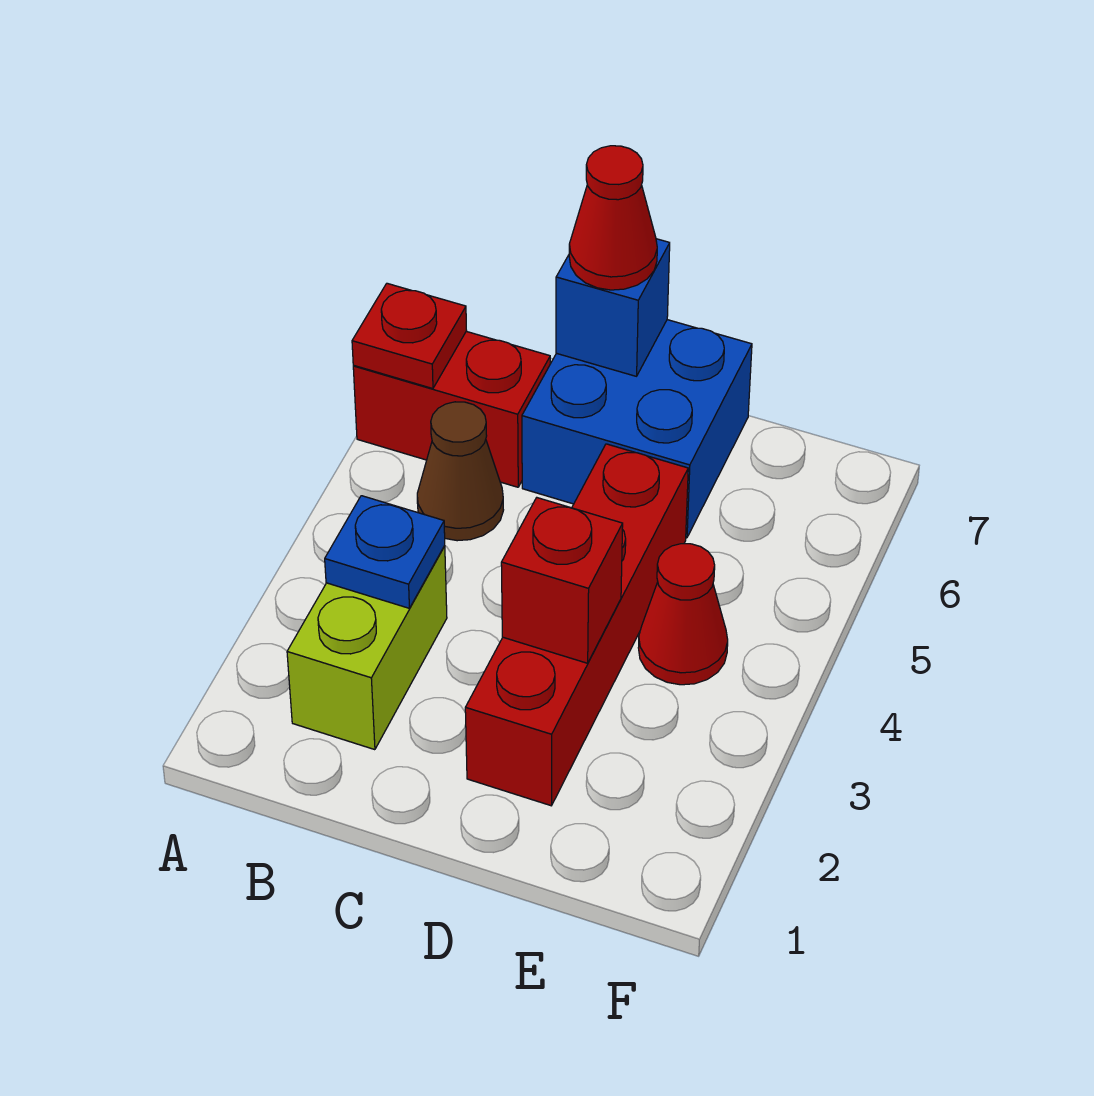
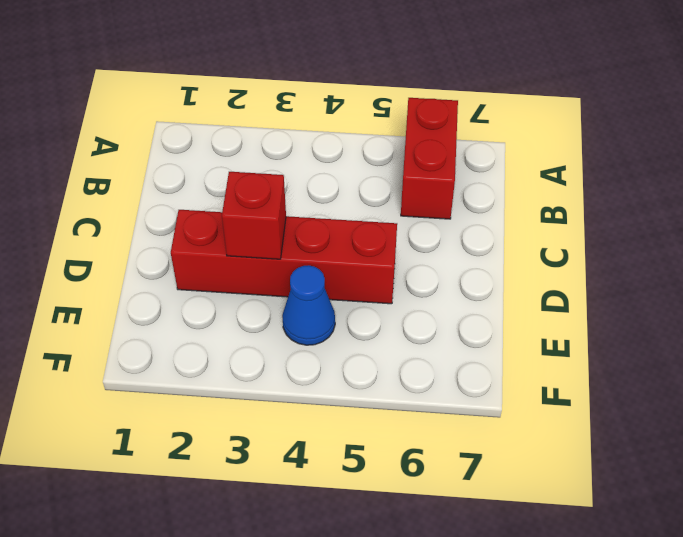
blue 1x1 cone [282,265,335,345] -> red 1x1 cone [638,544,728,685]
none -> lime 1x2 brick [287,546,447,750]
none -> brown 1x1 cone [417,402,503,541]

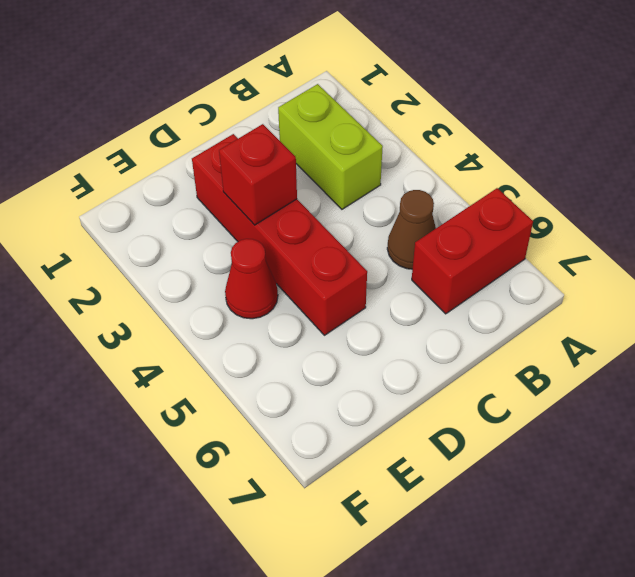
none -> blue 2x2 brick [522,320,752,538]
none -> red 1x1 plate [352,283,466,389]

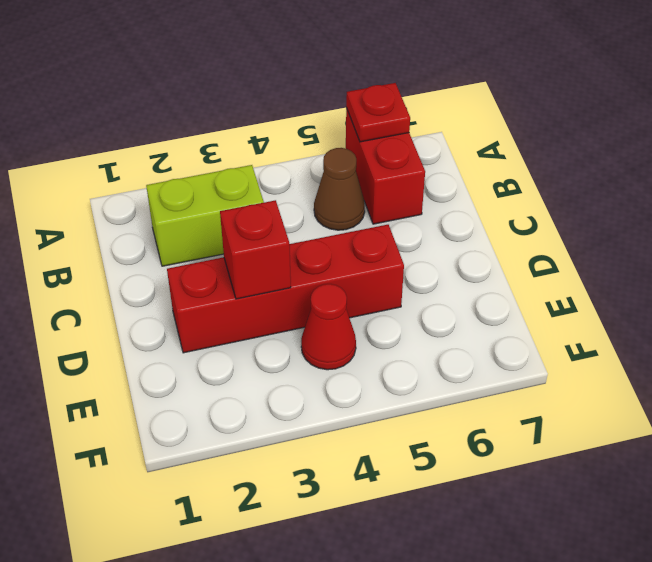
none -> blue 2x2 brick [522,320,752,538]
none -> blue 1x1 plate [325,496,445,608]

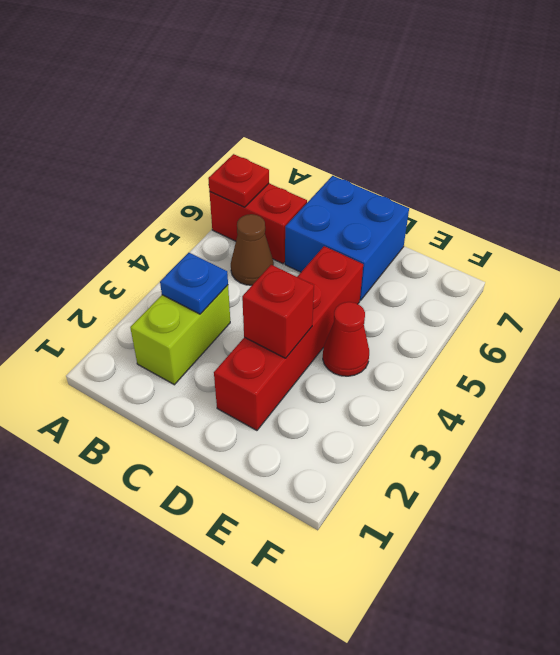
none -> blue 1x1 brick [556,239,670,376]
none -> red 1x1 cone [569,146,657,290]

